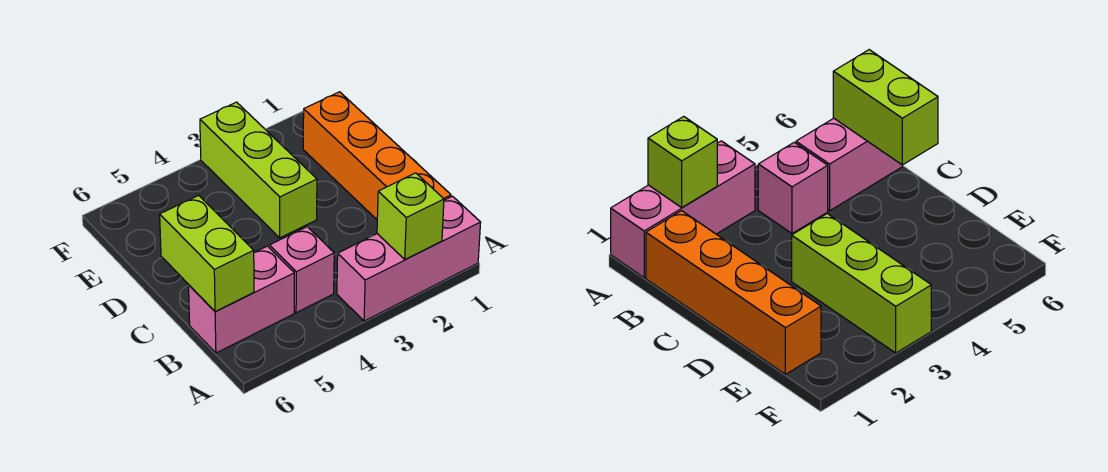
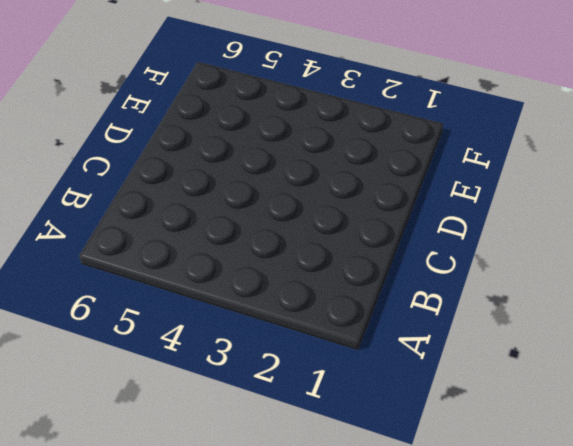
none -> pink 1x3 brick [337,196,481,321]
none -> orange 1x4 brick [303,92,451,219]

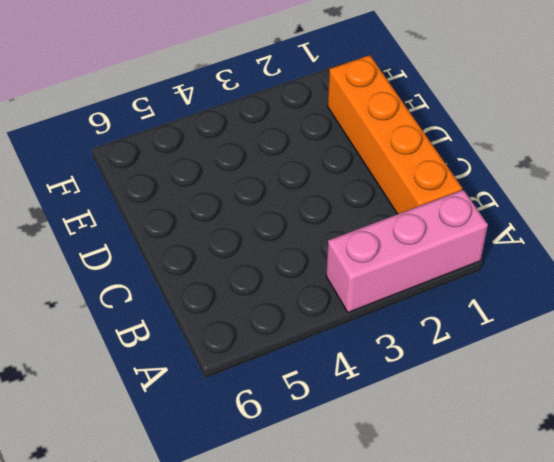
none -> pink 1x1 brick [269,227,334,313]
none -> pink 1x2 brick [189,246,294,353]

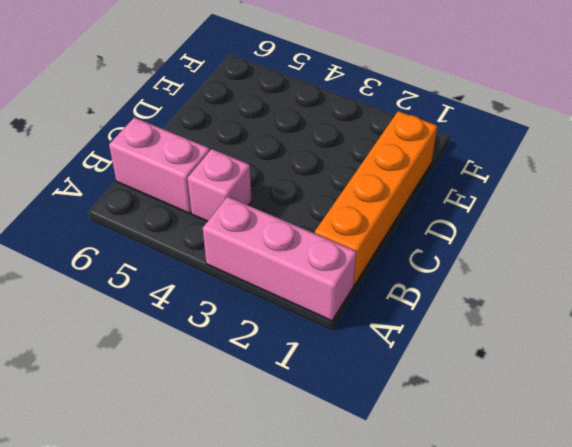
none -> lime 1x3 brick [200,102,317,238]
none -> lime 1x1 brick [377,173,444,259]

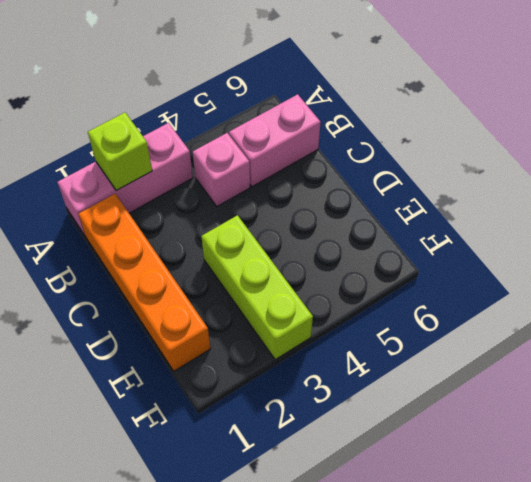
none -> lime 1x2 brick [160,195,254,312]

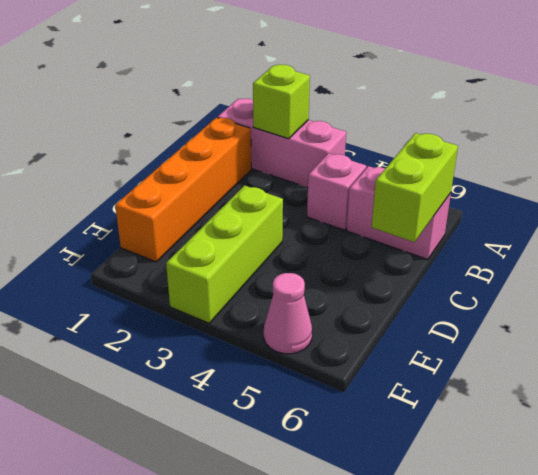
pink 1x1 cone [264,273,312,354] -> none

